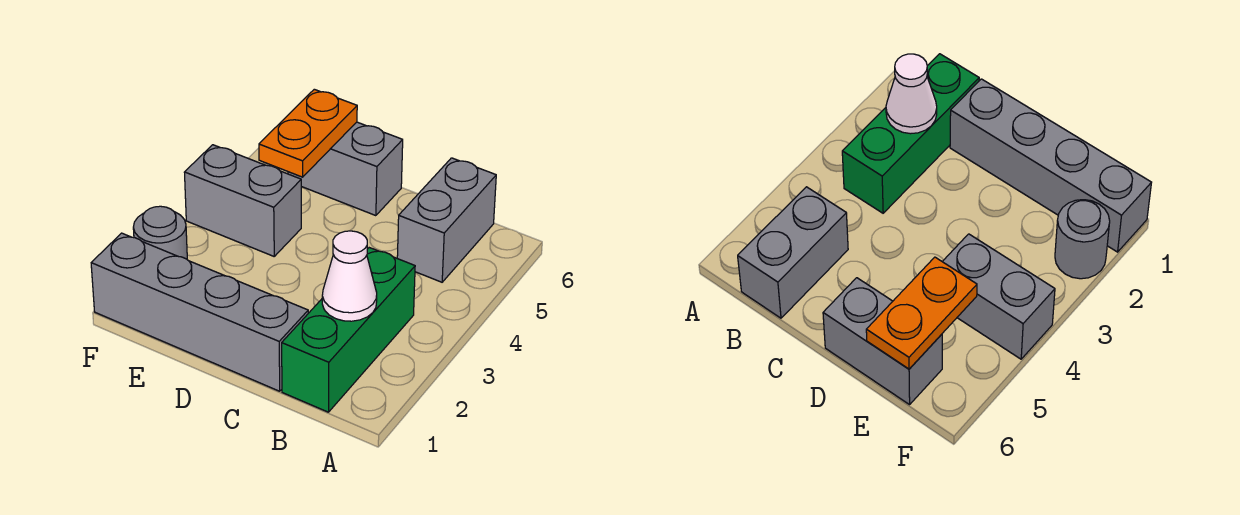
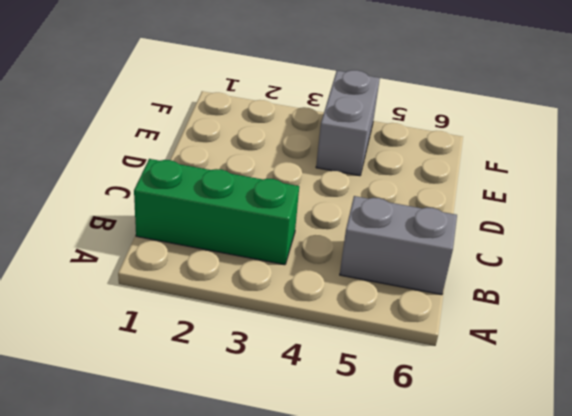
none -> grey 1x4 brick [91,233,308,391]
none -> grey 1x2 brick [288,122,403,216]

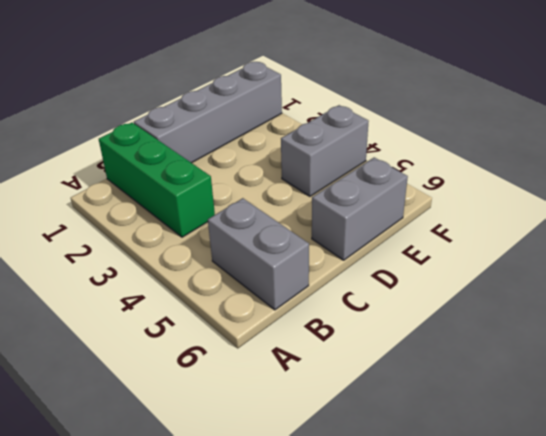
none -> grey 1x1 round brick [133,206,187,259]
none -> white 1x1 cone [322,231,377,321]

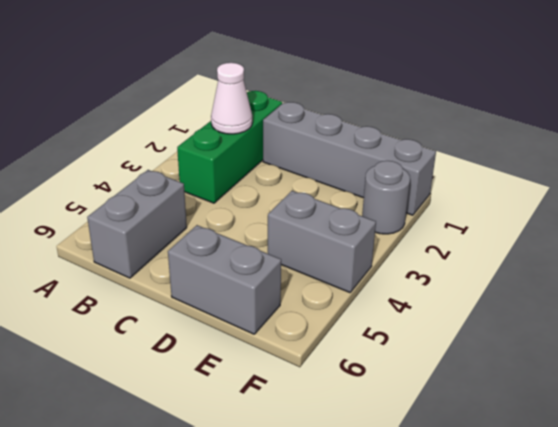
none -> orange 1x2 plate [259,89,357,177]

